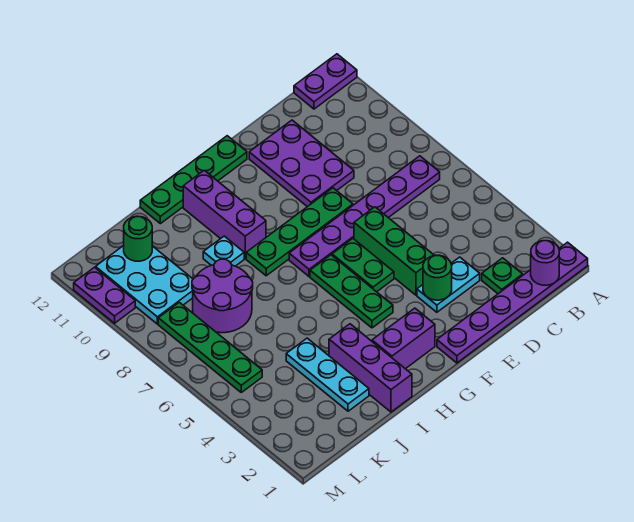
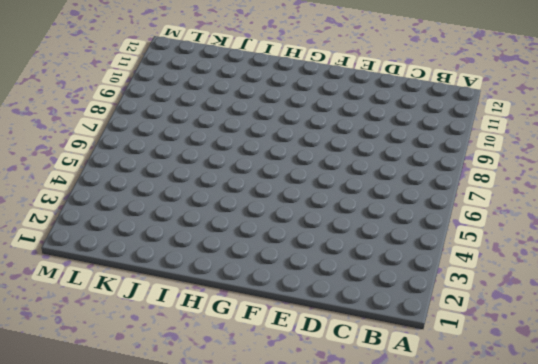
none -> purple 1x6 plate [437,242,588,363]
none -> purple 1x2 plate [294,54,357,109]
none -> purple 1x6 plate [289,156,440,277]

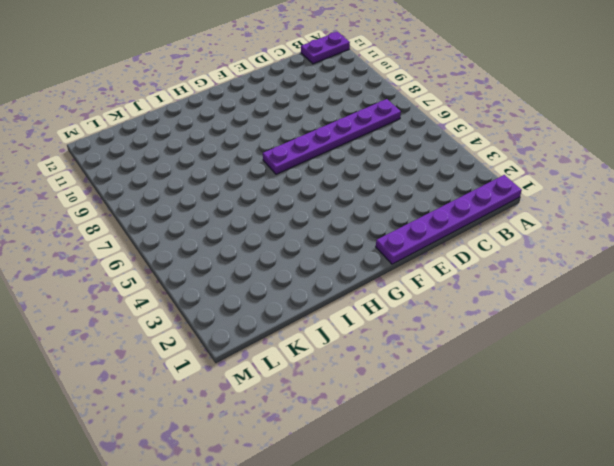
none -> green 1x1 plate [482,258,523,294]
none -> cyan 1x2 plate [417,257,480,312]
none -> purple 2x3 plate [249,120,354,207]

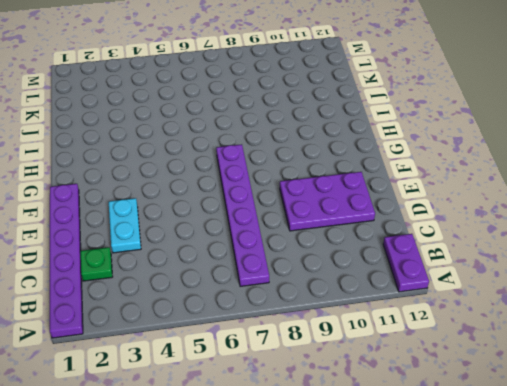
none -> green 1x3 brick [354,207,435,295]
none -> green 1x4 plate [246,188,353,276]
none -> green 1x2 plate [332,239,394,292]

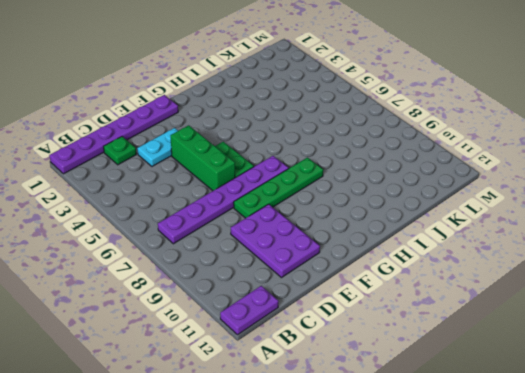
none -> green 1x4 plate [140,136,247,224]
none -> purple 1x2 brick [372,308,435,369]
none -> green 1x3 plate [310,255,393,328]

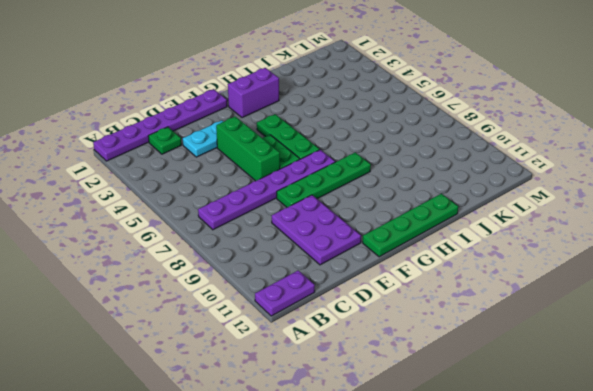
none -> purple 1x3 brick [183,170,266,258]
none -> purple 1x3 brick [329,324,412,412]
none -> cyan 1x1 plate [203,236,244,266]

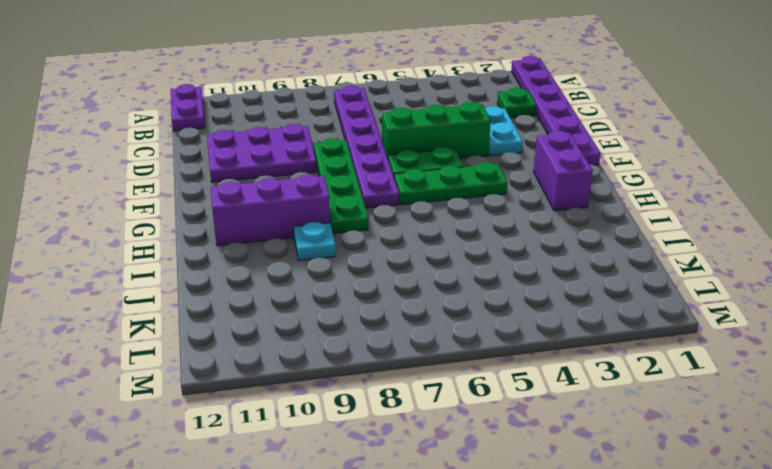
none -> green 1x4 plate [140,136,247,224]
none -> purple 1x3 brick [329,324,412,412]
none -> cyan 1x3 plate [286,338,369,411]

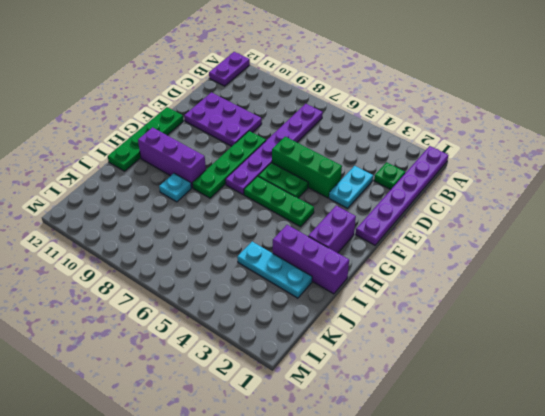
none -> purple 2x2 round brick [192,259,253,333]
none -> cyan 2x3 plate [96,246,193,324]
none -> green 1x4 plate [158,302,262,392]

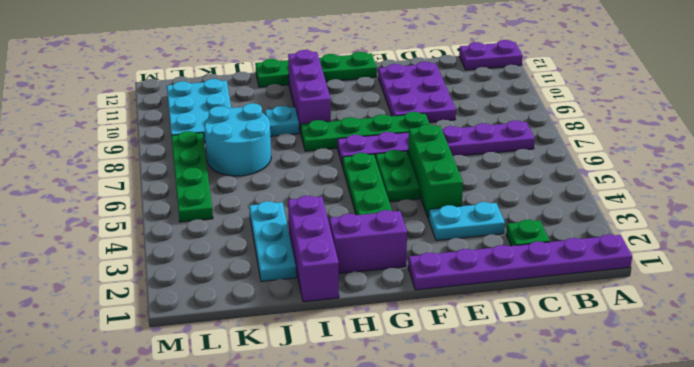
cyan 2x2 round brick [205,103,271,176] -> purple 2x2 round brick [192,259,253,333]
none -> purple 1x2 plate [74,267,135,323]
none -> purple 1x1 round brick [531,241,559,285]
none -> green 1x1 round brick [423,255,452,300]

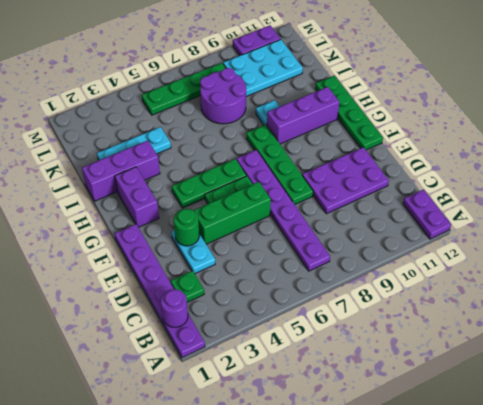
none -> green 1x1 round brick [123,216,152,261]

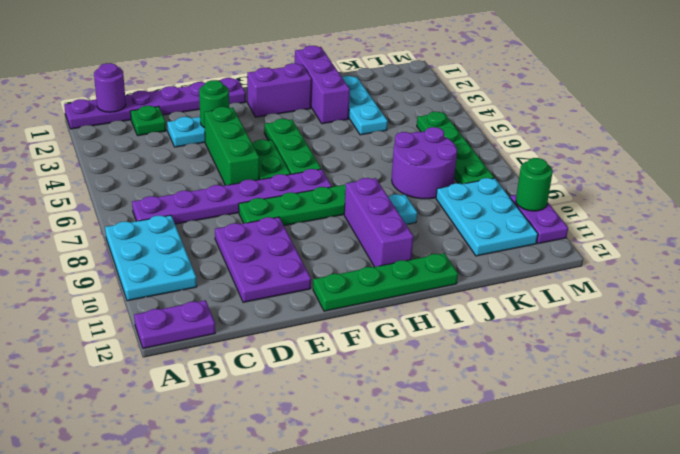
cyan 2x3 plate [105,215,197,301] -> none
green 1x1 round brick [516,158,553,211] -> green 1x1 round brick moved to [123,216,152,261]

